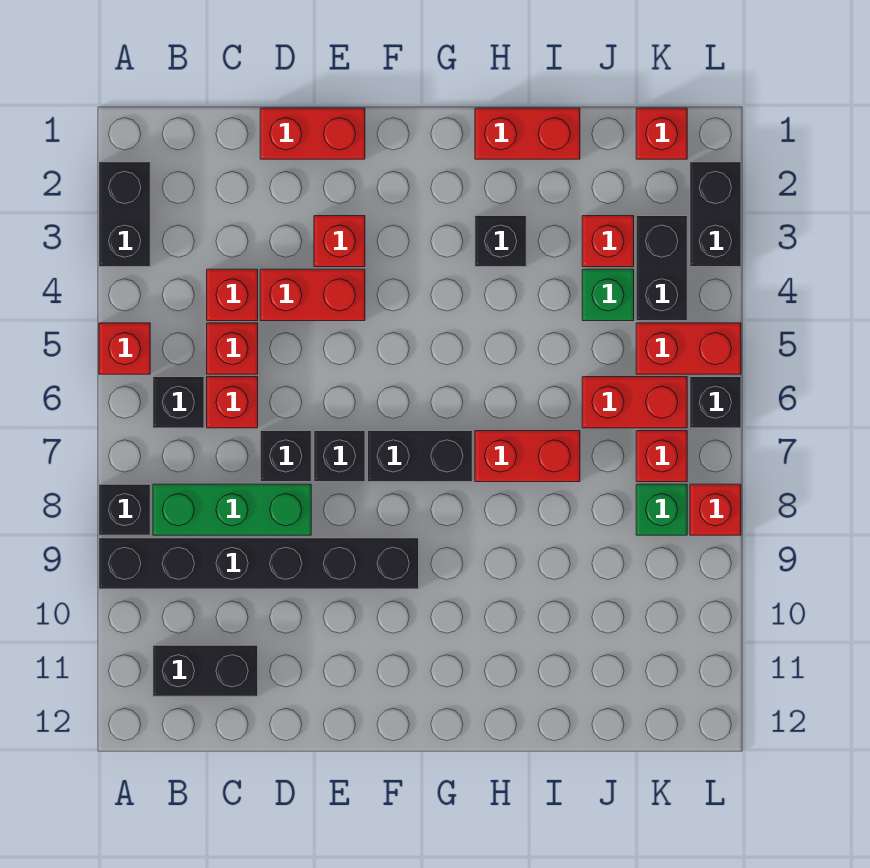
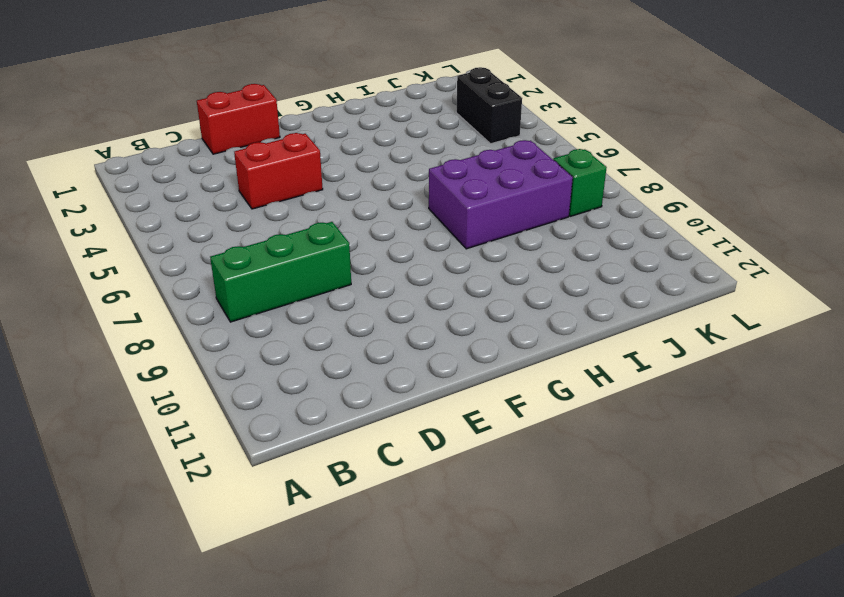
purple 2x3 brick [429,140,573,249] -> red 1x2 brick [475,431,580,482]
none -> black 1x2 brick [99,162,150,267]
none -> red 1x1 brick [99,323,150,374]
none -> black 1x1 brick [99,484,150,535]
none -> black 1x6 brick [99,538,419,589]

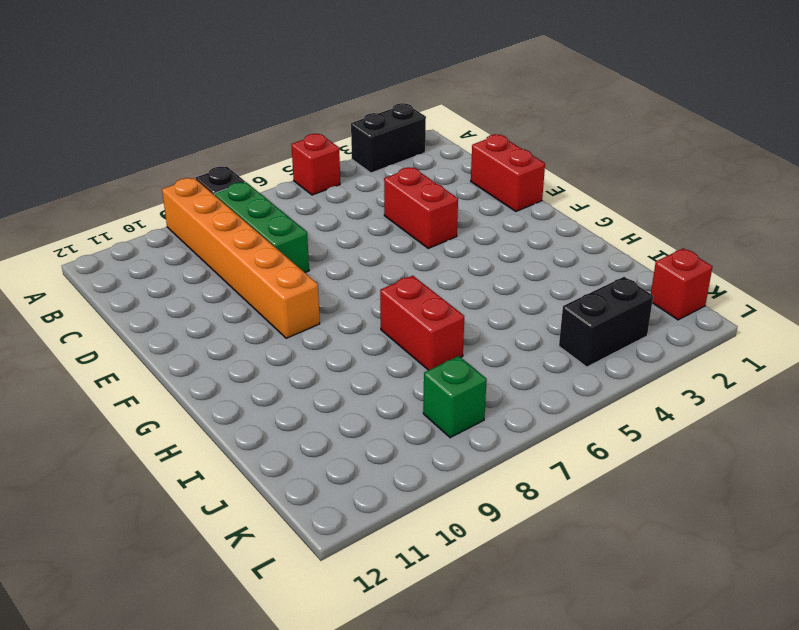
orange 1x6 brick [162,178,320,338] -> black 1x6 brick [99,538,419,589]
none -> black 1x1 brick [153,377,204,428]
none -> black 1x2 brick [153,645,258,696]
none -> red 1x1 brick [207,269,258,321]
none -> red 1x1 brick [207,323,258,374]

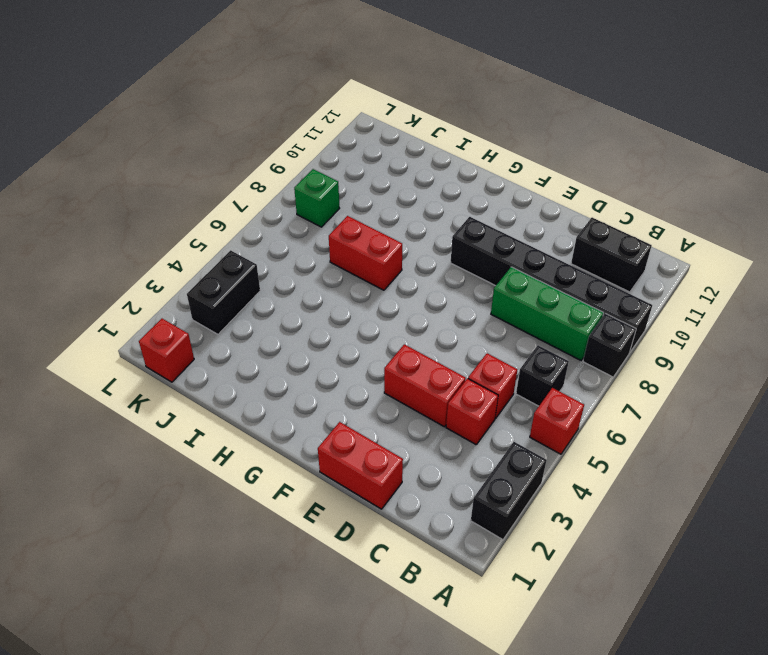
none -> red 1x1 brick [207,377,258,428]
none -> black 1x1 brick [260,431,311,482]
none -> red 1x1 brick [314,216,365,267]
none -> black 1x1 brick [314,431,365,482]

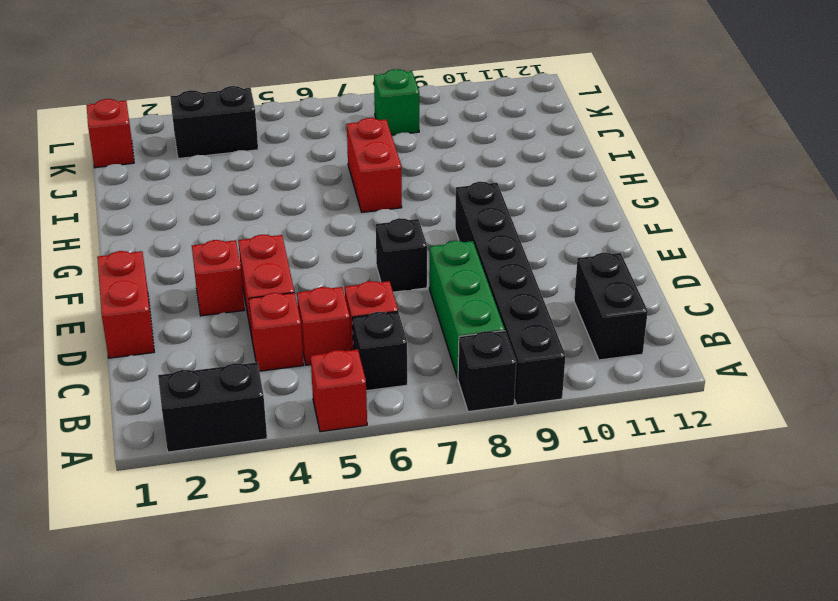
none -> black 1x1 brick [260,431,311,482]
none -> black 1x2 brick [368,431,472,482]
none -> red 1x2 brick [475,108,580,159]
none -> black 1x1 brick [475,216,526,267]

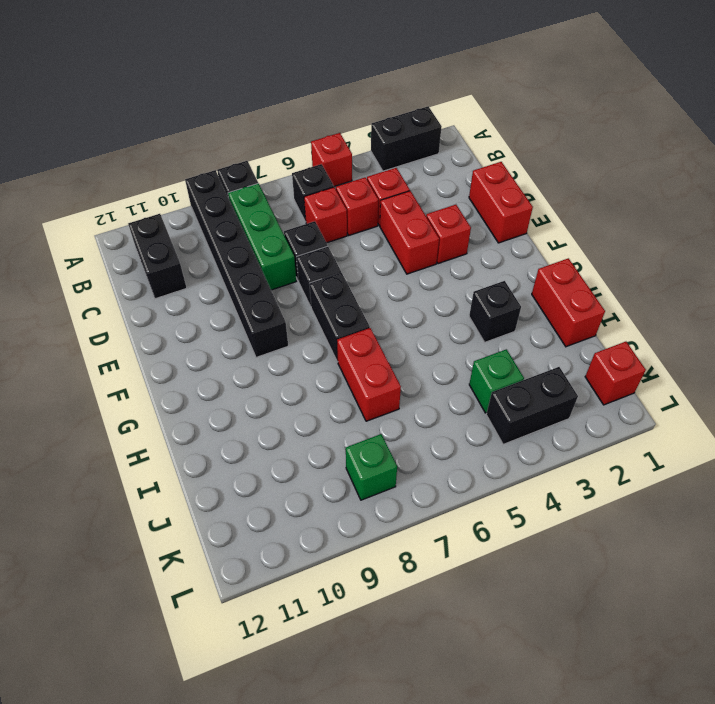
none -> red 1x1 brick [582,216,634,267]
none -> red 1x2 brick [582,377,687,428]
none -> red 1x2 brick [636,323,741,374]
none -> red 1x1 brick [636,431,687,482]

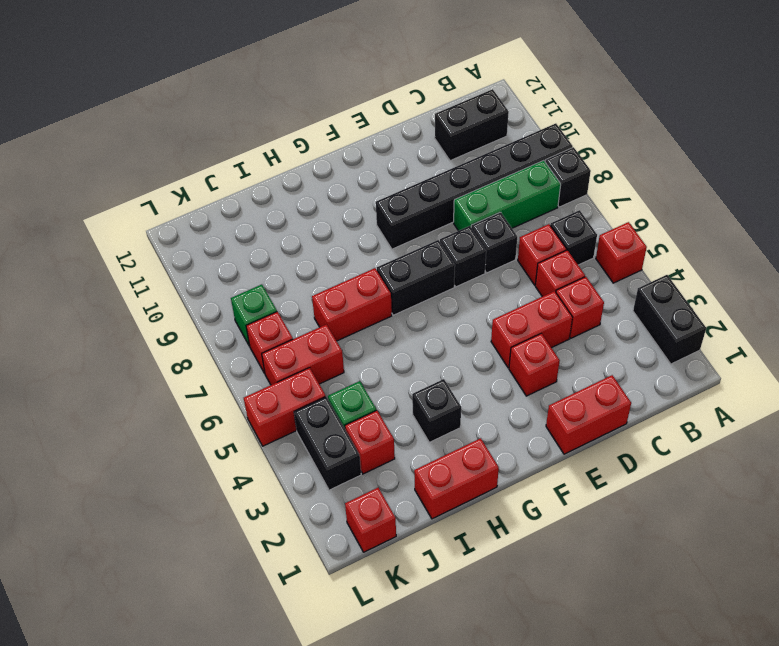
none -> black 1x2 brick [690,162,741,267]
none -> black 1x1 brick [690,377,741,428]
none -> red 1x1 brick [690,484,741,535]

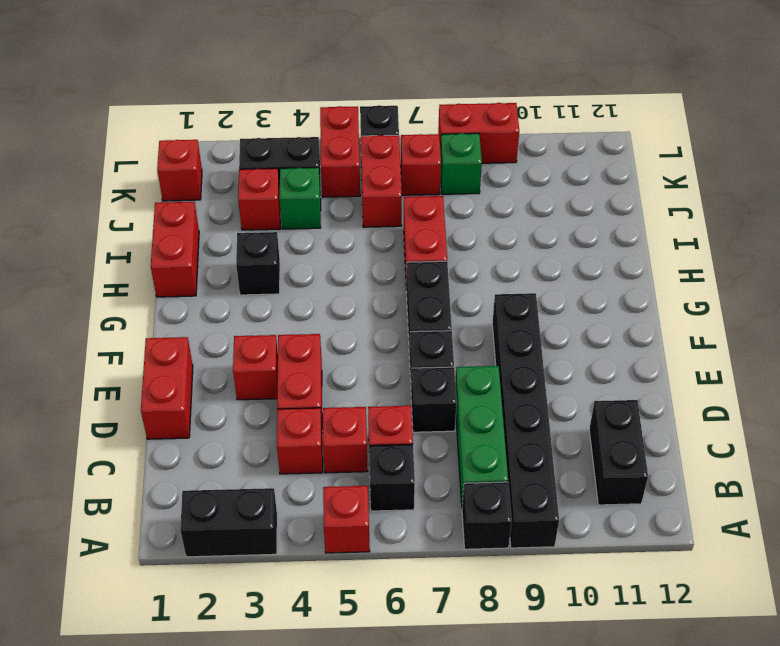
red 1x2 brick [438,103,519,163] -> red 1x1 brick [690,484,741,535]
none -> black 1x2 brick [690,162,741,267]

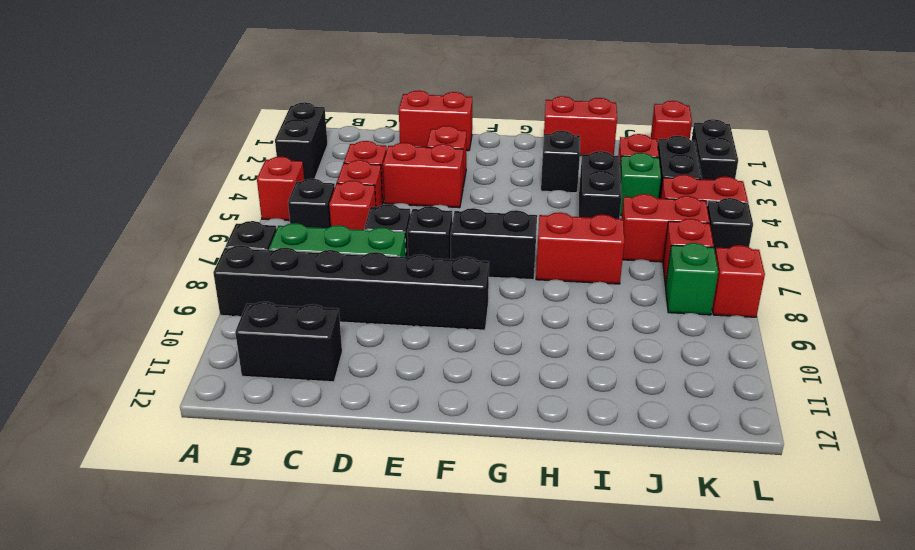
black 1x2 brick [579,151,622,219] -> none

